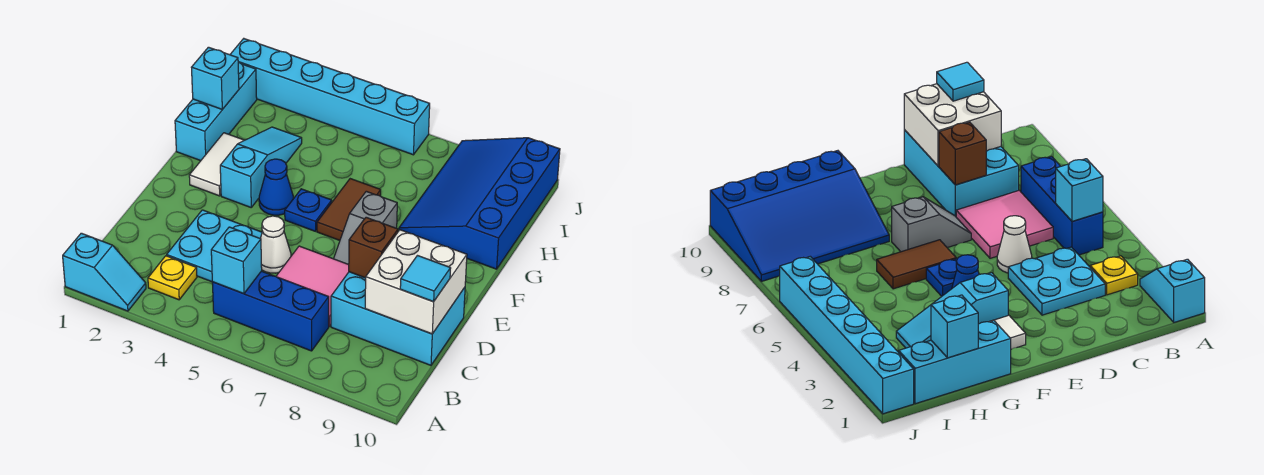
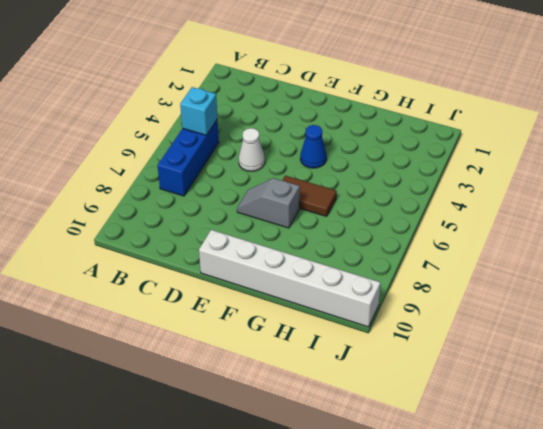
white 1x6 brick [199,230,380,327] -> blue 3x4 slope [399,138,560,269]
none -> cyan 1x2 slope [63,233,146,311]
none -> yellow 1x1 plate [148,256,197,300]
none -> cyan 2x2 plate [167,210,262,282]

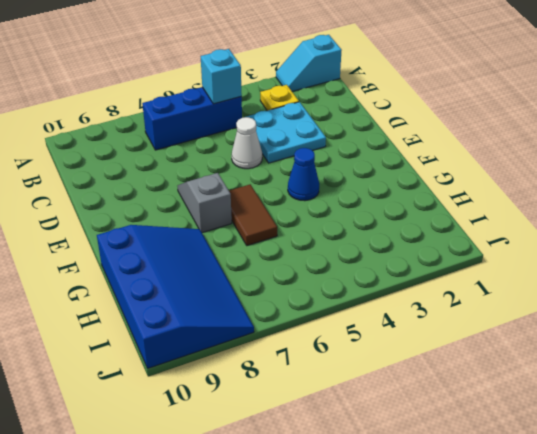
none -> pink 2x2 tile [276,246,349,326]
none -> cyan 2x3 brick [331,272,465,365]
none -> white 1x2 tile [189,133,244,196]

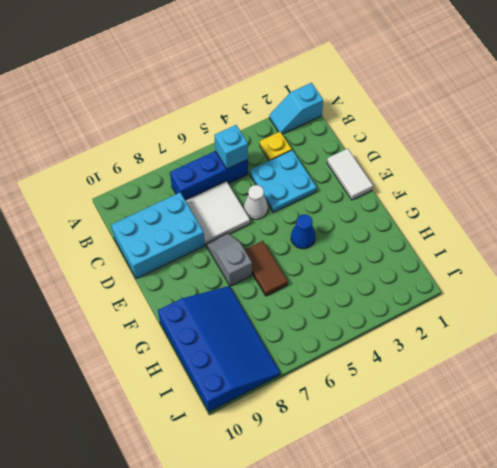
white 2x2 tile [185,181,250,244] -> pink 2x2 tile [276,246,349,326]
white 1x2 tile [327,149,373,200] -> white 1x2 tile moved to [189,133,244,196]
none -> cyan 1x3 slope [220,127,302,207]
none -> blue 1x1 plate [285,189,332,231]
none -> cyan 1x3 brick [175,62,257,161]

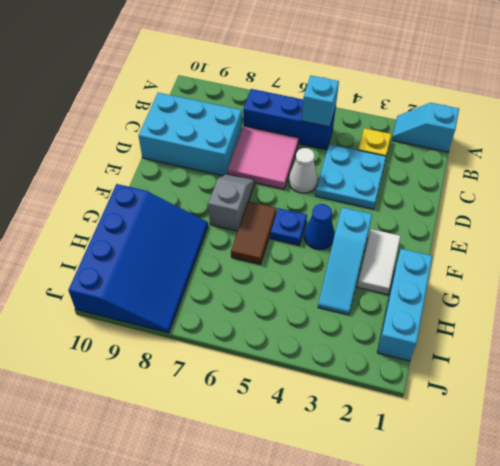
none -> cyan 1x6 brick [230,39,430,155]
none -> white 2x2 brick [365,230,467,334]
none -> brown 1x1 brick [349,217,398,278]

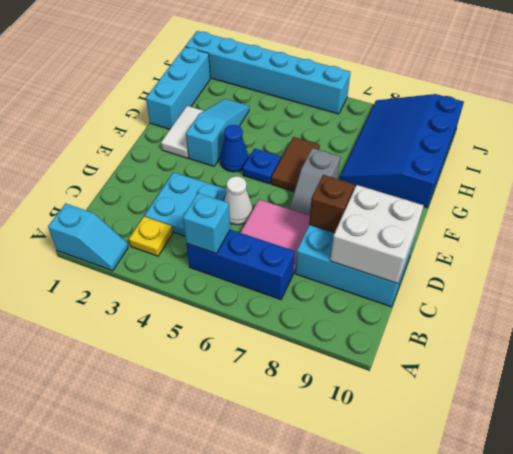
none -> cyan 1x1 brick [191,47,239,109]
none -> cyan 1x1 tile [400,256,451,302]

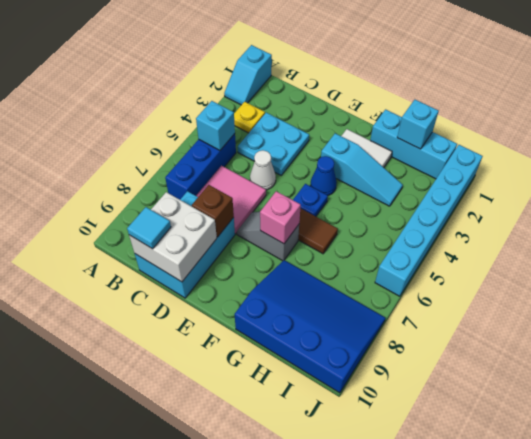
pink 1x1 brick [260,191,301,244] -> none

